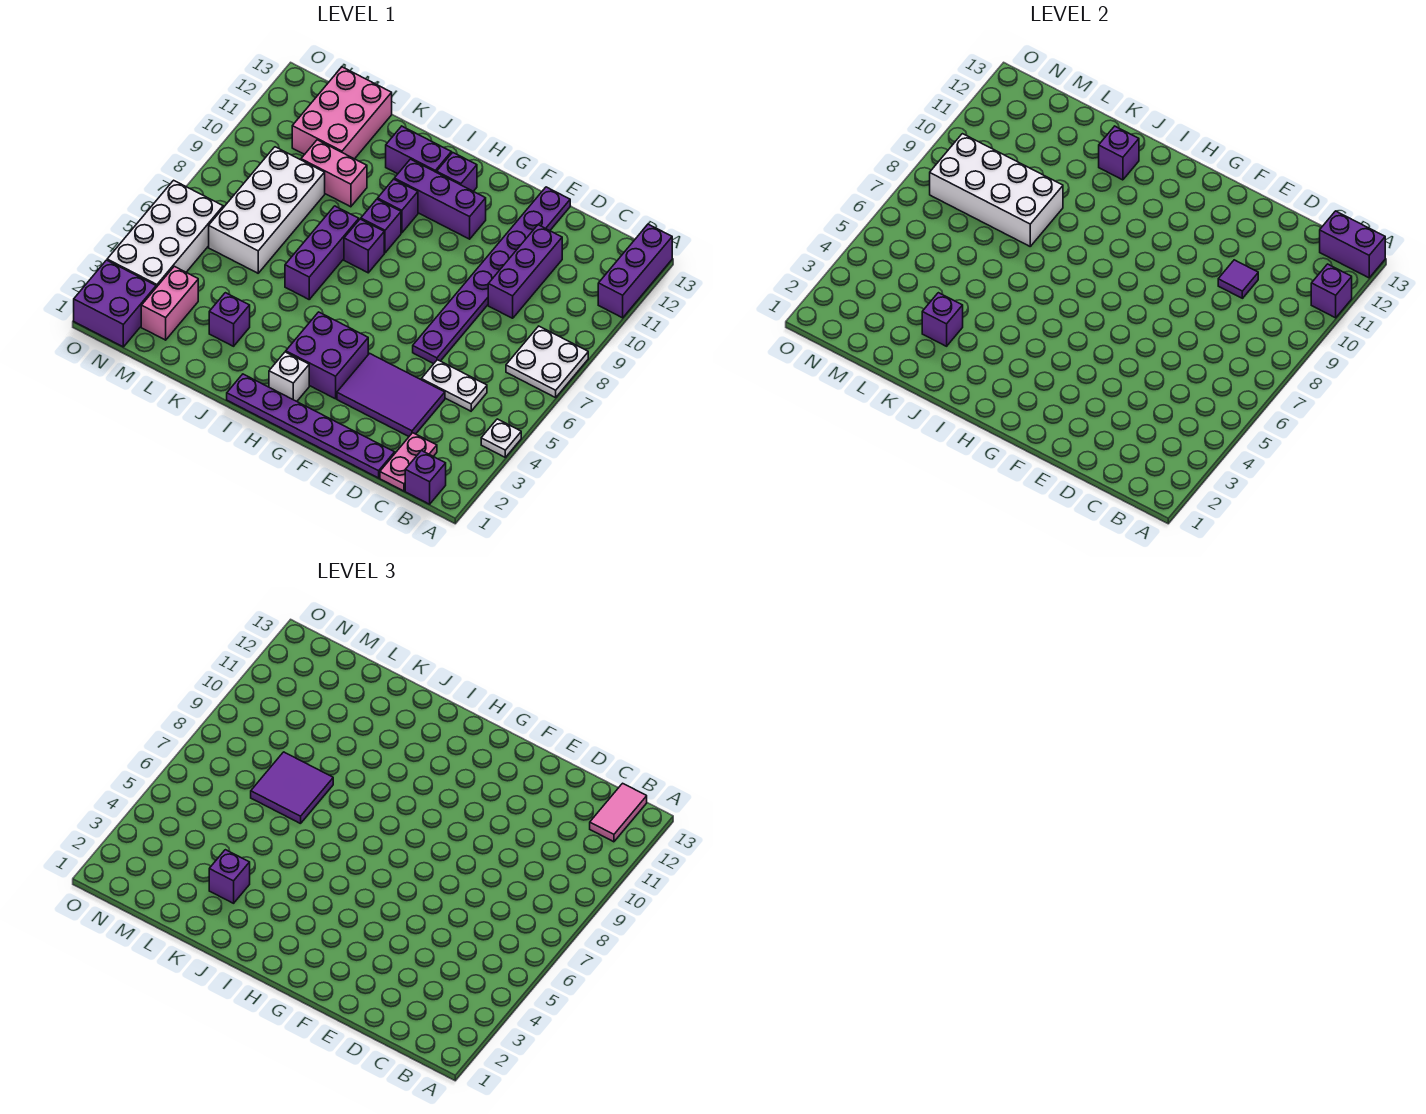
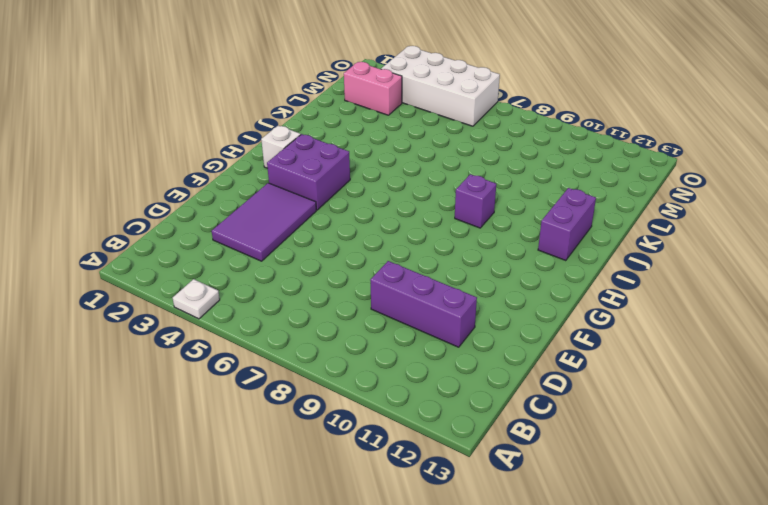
none -> white 2x2 plate [506,326,588,398]
none -> purple 1x3 brick [598,224,672,318]
none -> purple 1x1 brick [405,450,446,504]
none -> pink 1x2 plate [380,433,437,491]

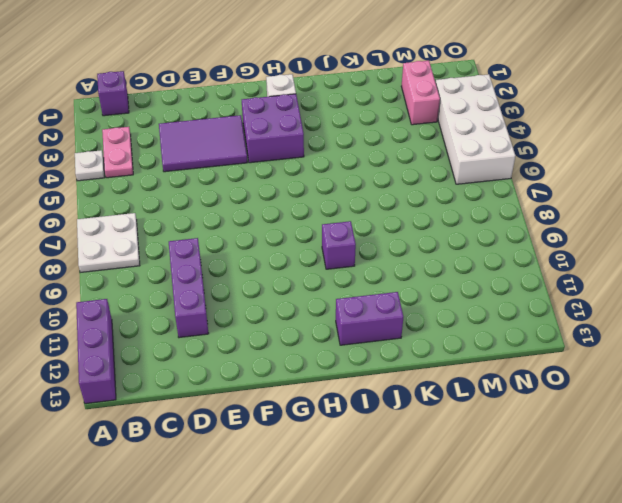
pink 1x2 plate [102,127,133,178] -> pink 1x2 plate moved to [380,433,437,491]
none -> white 1x2 plate [421,360,487,411]
none -> purple 1x6 plate [227,374,395,478]
none -> purple 1x8 plate [413,187,570,364]
none -> purple 1x3 brick [394,159,486,239]

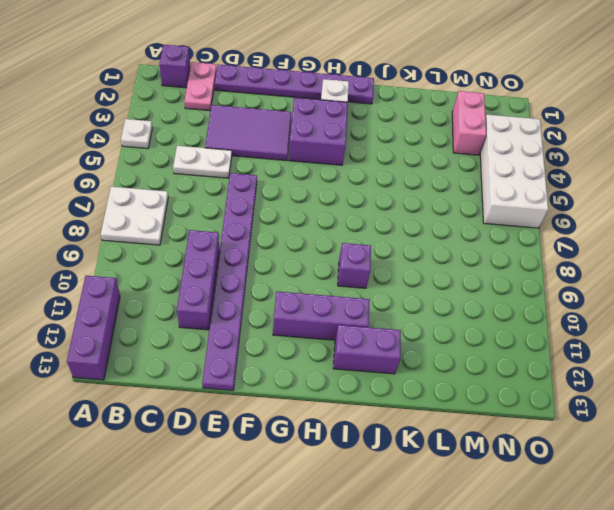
none -> purple 1x1 brick [437,152,477,191]
none -> purple 1x1 brick [344,219,384,273]
none -> purple 1x1 brick [378,179,418,233]
none -> purple 1x3 brick [285,206,359,299]

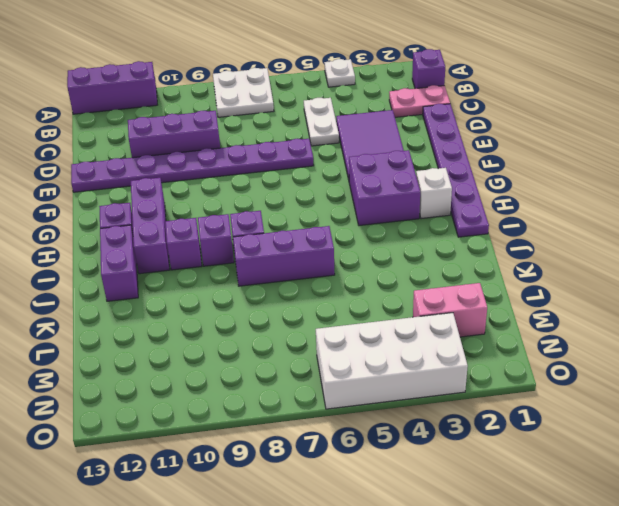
none -> purple 1x1 brick [209,293,250,346]
none -> pink 1x2 brick [301,140,367,207]
none -> white 2x4 brick [209,147,325,273]
none -> pink 2x3 brick [292,67,392,159]

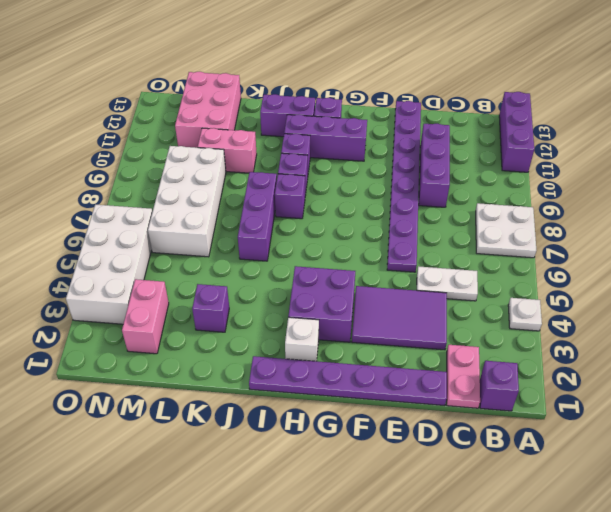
none -> purple 2x2 brick [74,260,156,347]
none -> purple 1x1 brick [1311,264,1352,318]
none -> purple 1x2 brick [1320,211,1385,278]
none -> purple 1x1 tile [1218,260,1258,298]

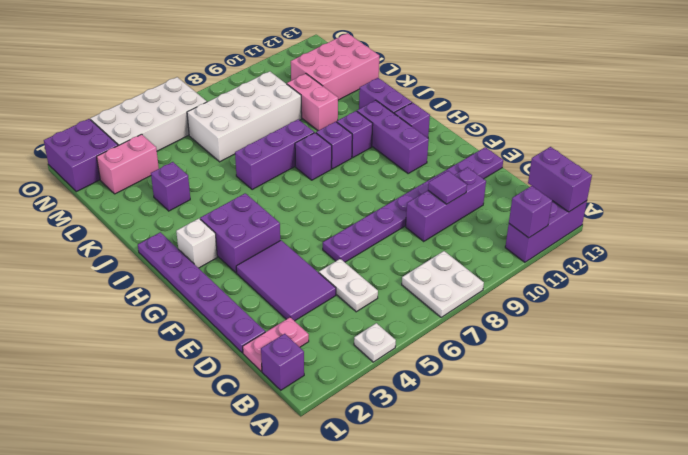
none -> purple 1x1 brick [1099,126,1139,180]
none -> purple 1x1 brick [922,293,963,346]
none -> white 2x4 brick [930,134,1063,246]
none -> pink 1x2 tile [590,783,647,842]

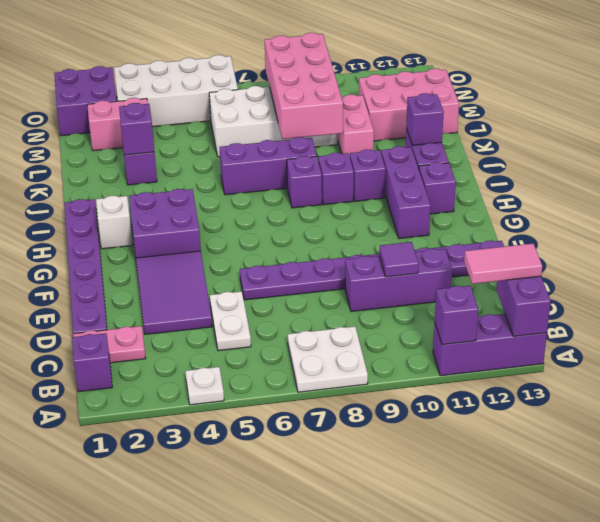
pink 2x4 brick [265,33,343,139] -> white 2x4 brick [930,134,1063,246]
none -> purple 1x1 brick [209,850,250,903]
none -> purple 2x2 tile [251,752,333,824]

